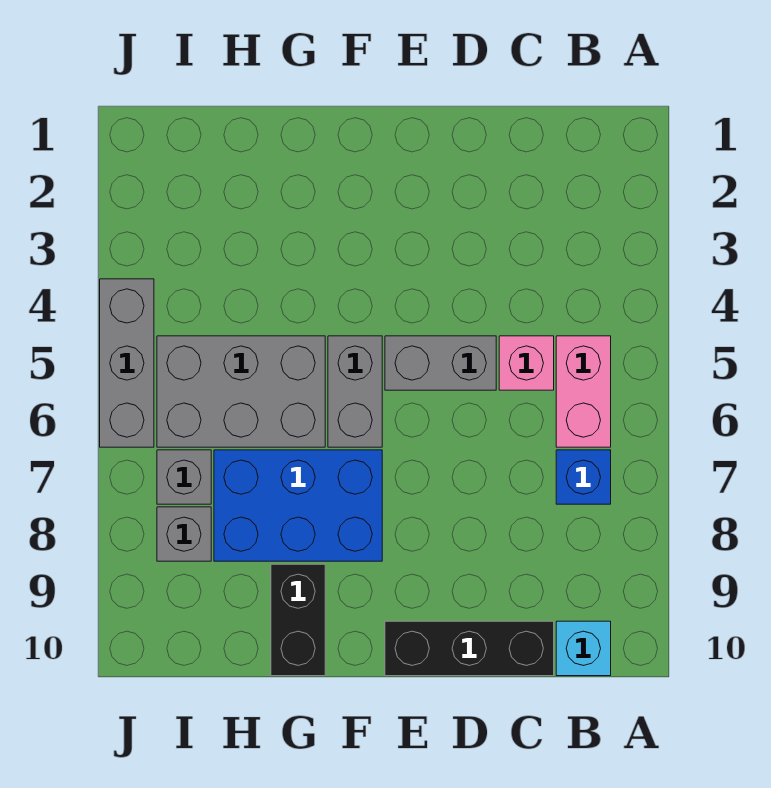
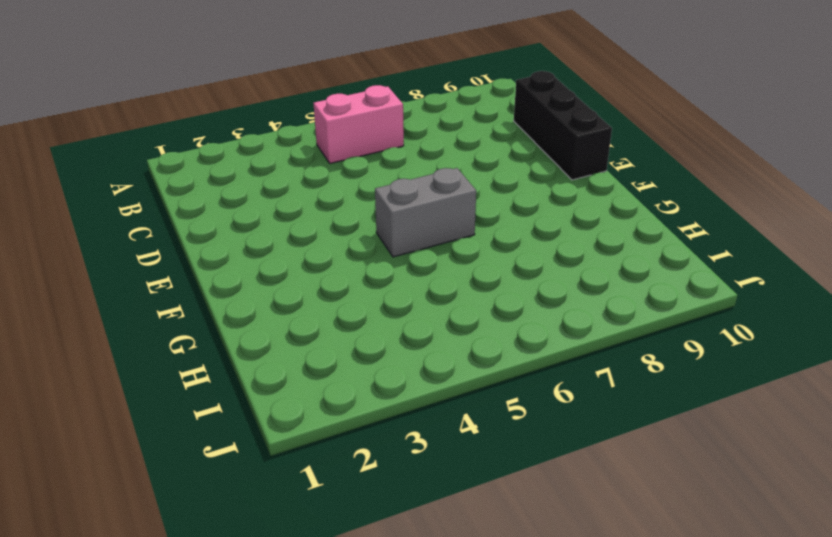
none -> blue 1x1 brick [556,450,611,504]
none -> cyan 1x1 brick [556,621,611,676]
none -> pink 1x1 brick [499,336,554,390]

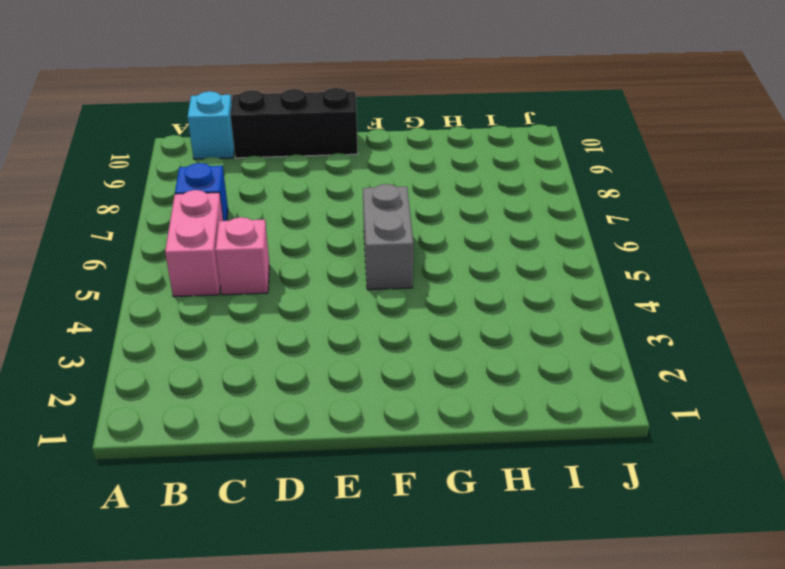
none -> grey 1x2 brick [385,336,496,390]
none -> blue 2x3 brick [214,450,382,561]
none -> grey 2x3 brick [157,336,325,447]

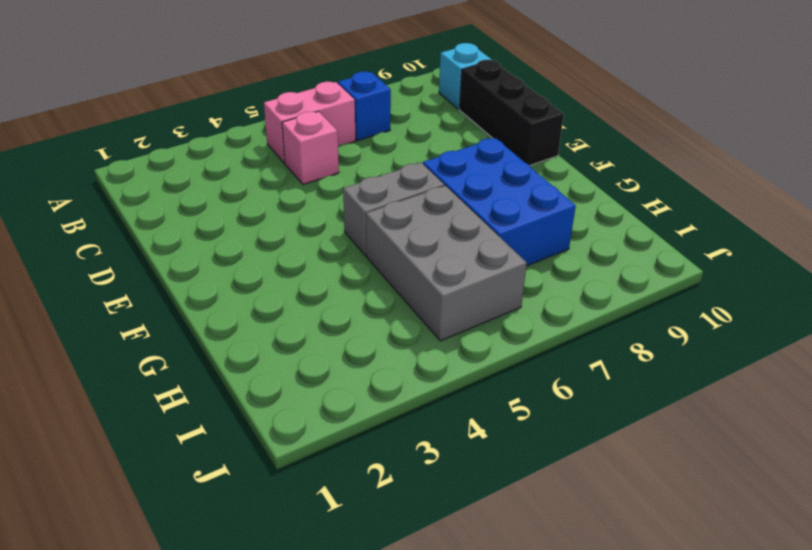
none -> grey 1x2 brick [385,336,496,390]
none -> black 1x2 brick [271,564,325,676]
none -> grey 1x1 brick [157,450,211,504]

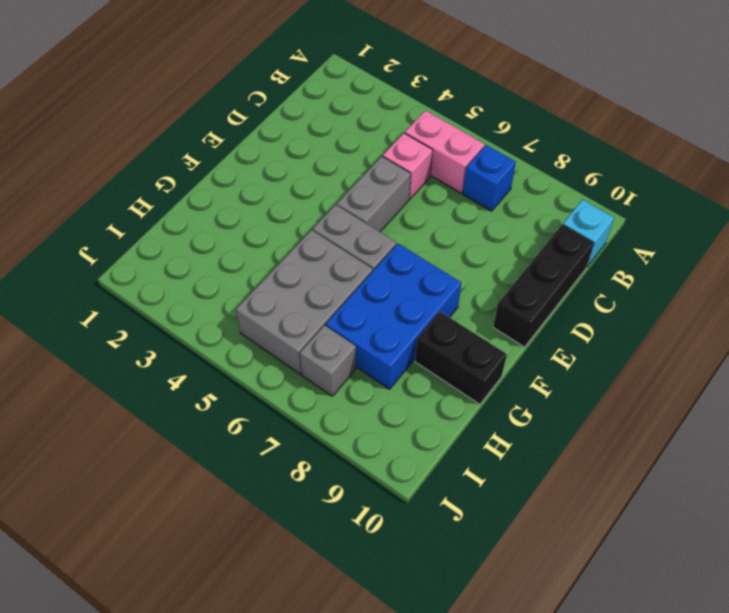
none -> grey 1x1 brick [157,507,211,561]
none -> grey 1x3 brick [100,279,154,447]

